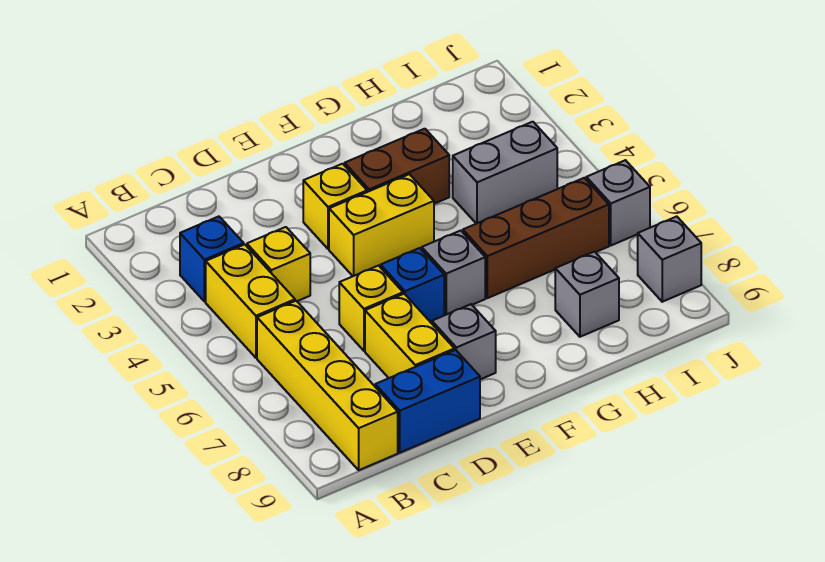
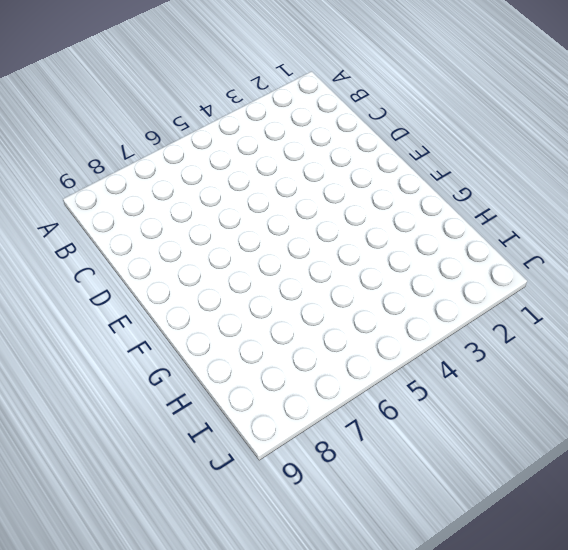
none -> blue 1x1 brick [180,216,244,302]
none -> yellow 1x2 brick [206,244,295,358]
none -> yellow 1x4 brick [257,301,398,470]

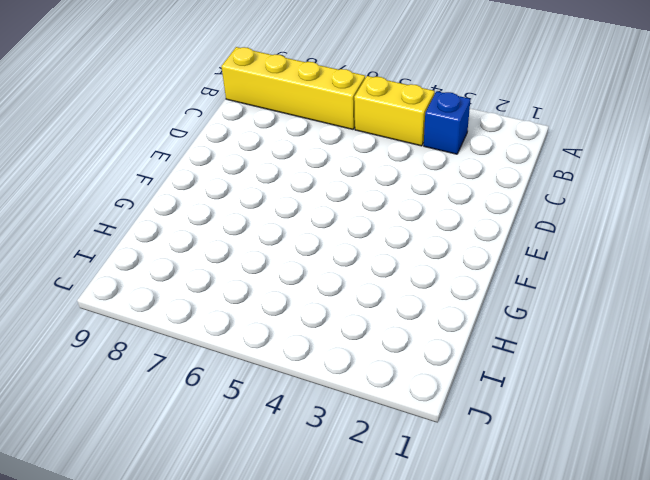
none -> yellow 1x1 brick [247,227,310,301]
none -> blue 1x2 brick [375,350,480,453]
none -> yellow 1x1 brick [339,266,403,351]

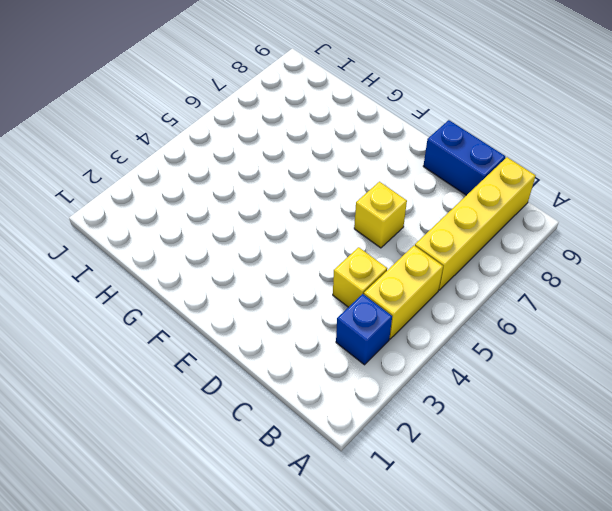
none -> yellow 1x2 brick [365,294,454,378]
none -> yellow 1x1 brick [303,164,367,249]
none -> yellow 1x2 brick [329,174,434,276]

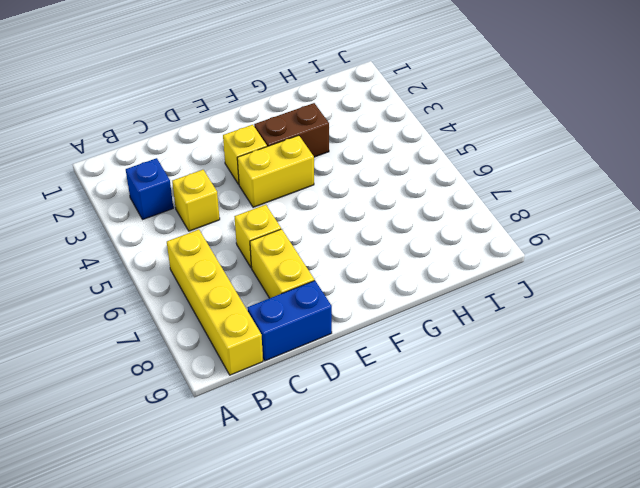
none -> yellow 1x2 brick [206,244,295,358]
none -> blue 1x1 brick [381,248,444,322]
none -> grey 1x1 brick [432,304,496,379]

